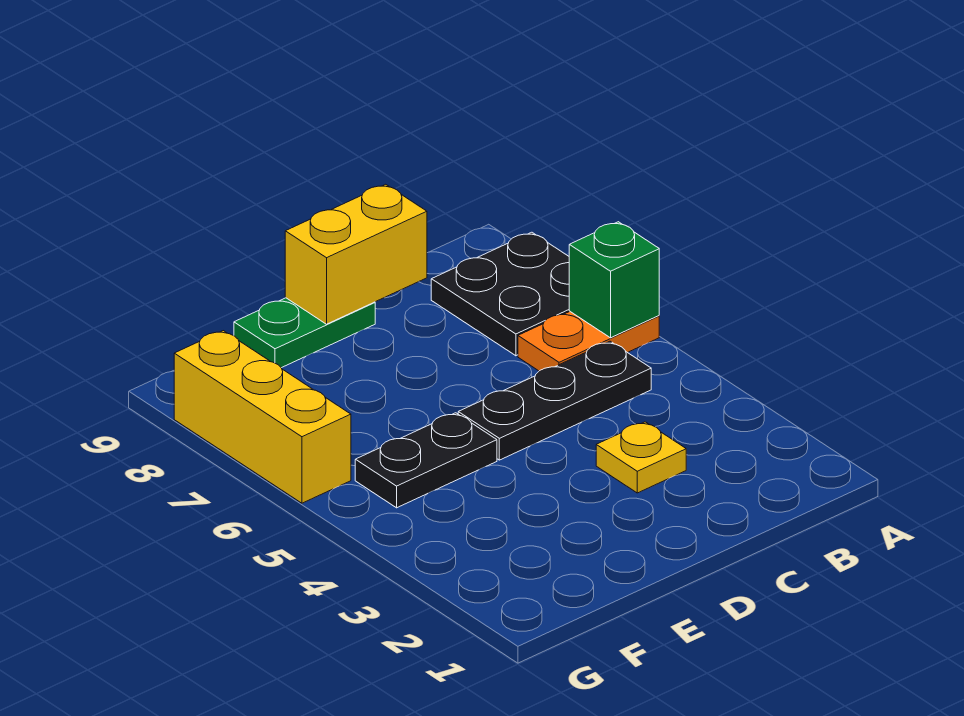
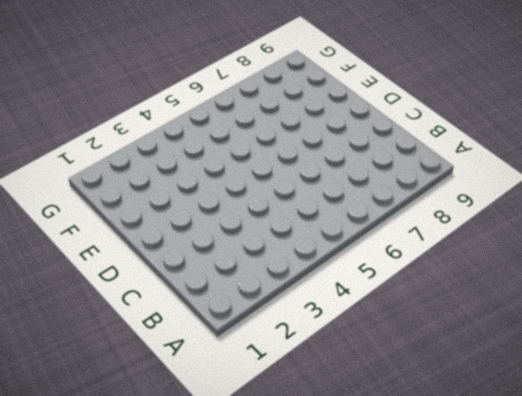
none -> orange 1x2 plate [518,312,659,371]
none -> black 2x2 plate [431,232,570,356]

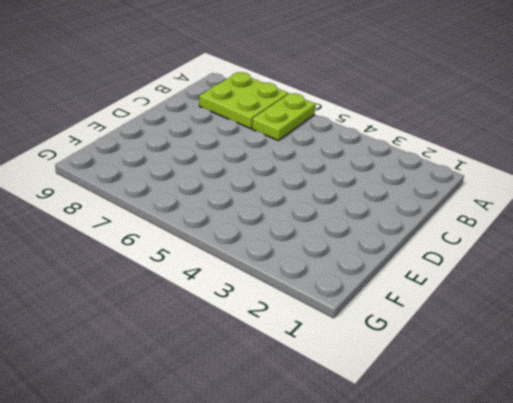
lime 1x2 plate [252,93,316,140] -> orange 1x2 plate [518,312,659,371]
lime 2x2 plate [199,72,288,129] -> black 2x2 plate [431,232,570,356]
none -> black 1x3 plate [458,341,651,460]
none -> yellow 1x1 plate [596,422,686,493]

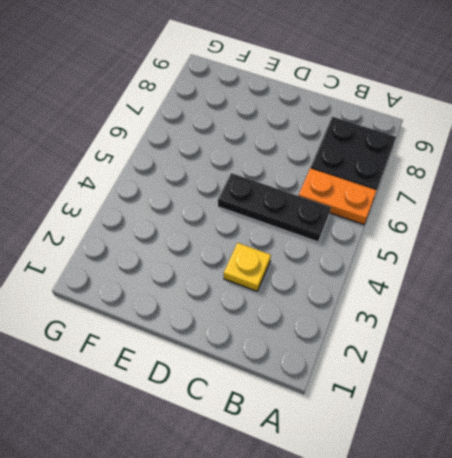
none -> green 1x2 plate [234,298,375,368]
none -> black 1x2 plate [355,413,497,508]

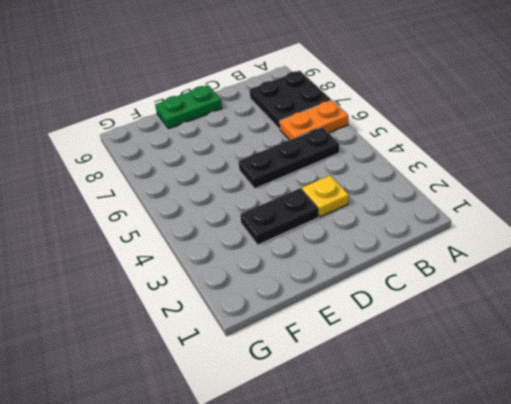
black 1x2 plate [240,188,319,245] -> black 1x2 plate moved to [355,413,497,508]
none -> yellow 1x3 brick [174,331,351,503]
none -> green 1x1 brick [569,222,659,338]

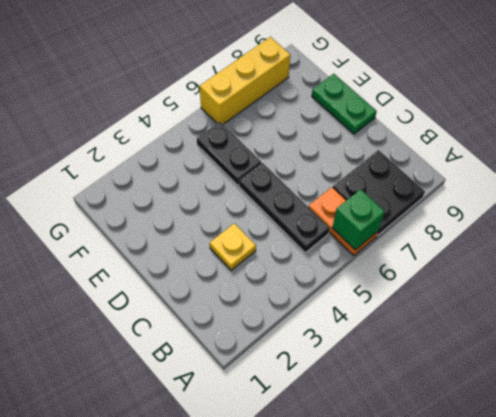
none -> yellow 1x2 brick [285,184,427,324]

